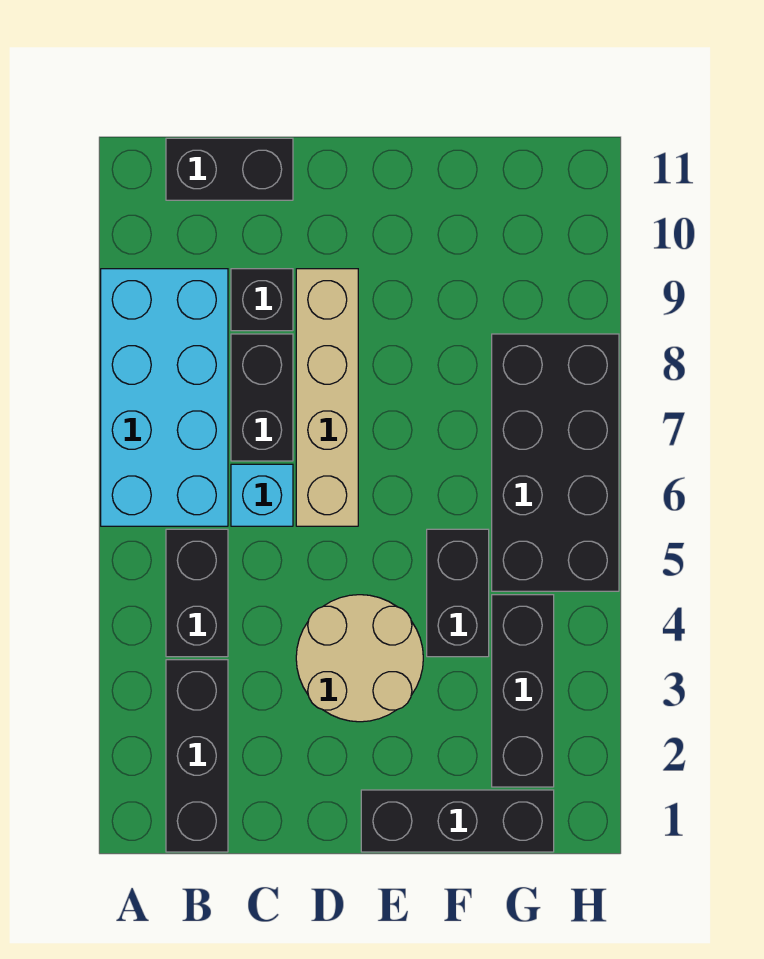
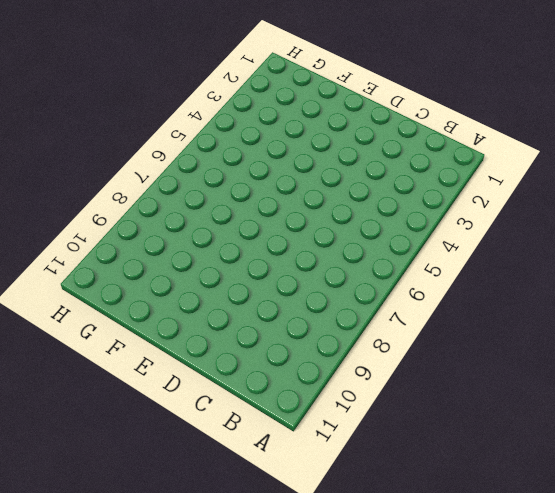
none -> cyan 2x4 brick [101,269,228,526]
none -> black 1x3 brick [166,660,228,852]
none -> black 1x2 brick [166,529,228,657]

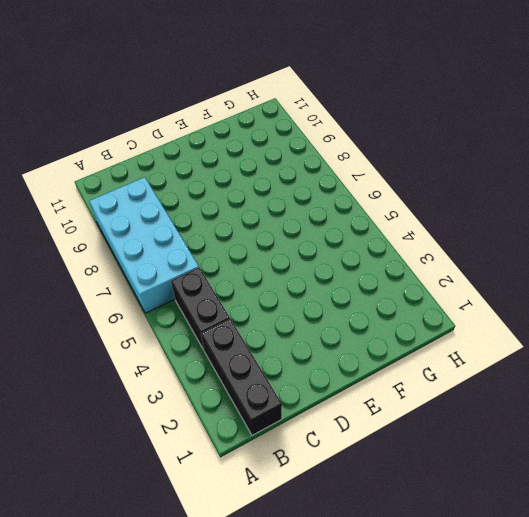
none -> black 1x2 brick [166,138,293,200]
none -> cyan 1x1 brick [231,464,293,526]
none -> black 1x2 brick [231,334,293,461]

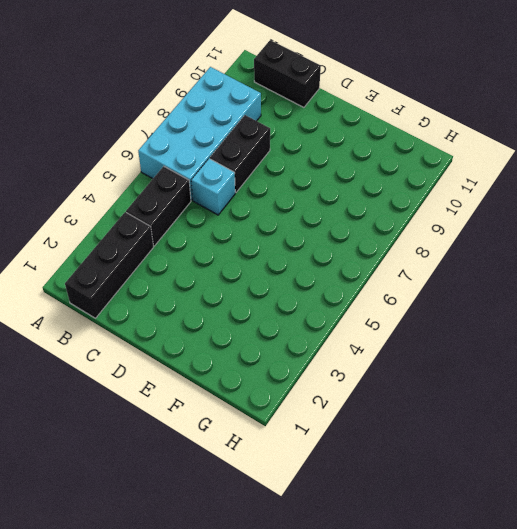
none -> black 1x1 brick [231,269,293,331]
none -> tan 2x2 round brick [296,595,423,722]
none -> tan 1x4 brick [296,269,358,526]

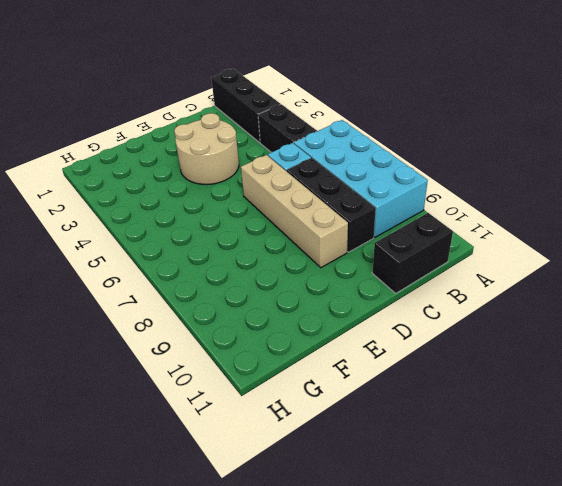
none -> black 1x3 brick [361,790,554,852]
none -> black 1x2 brick [427,529,489,657]
none -> black 1x3 brick [492,595,554,787]

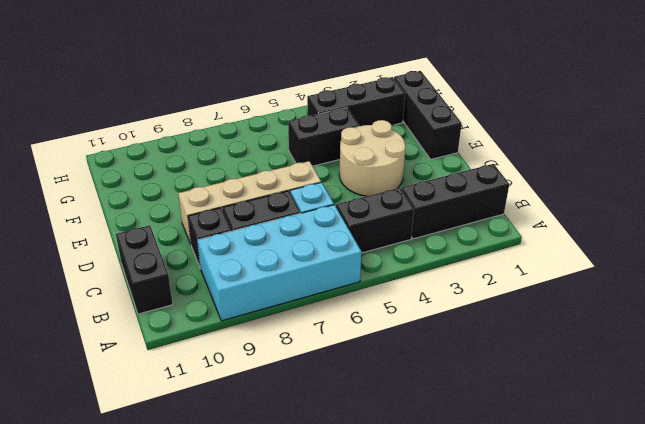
none -> black 2x4 brick [492,334,619,591]

